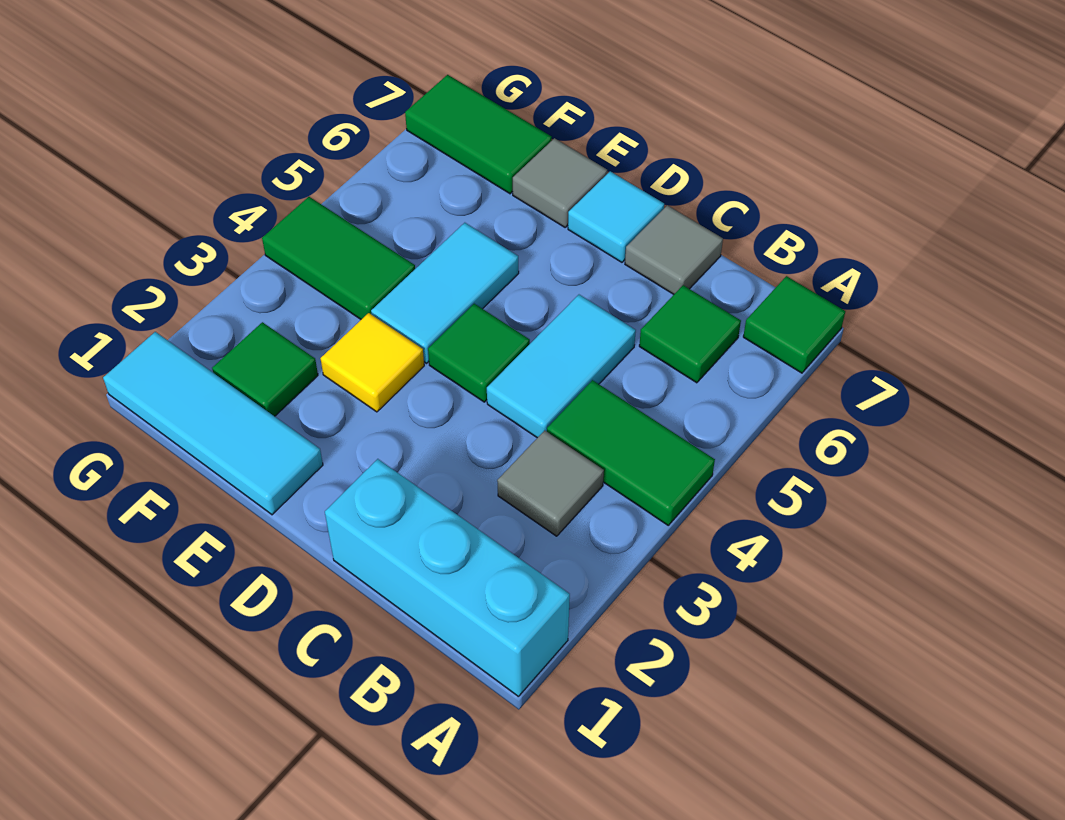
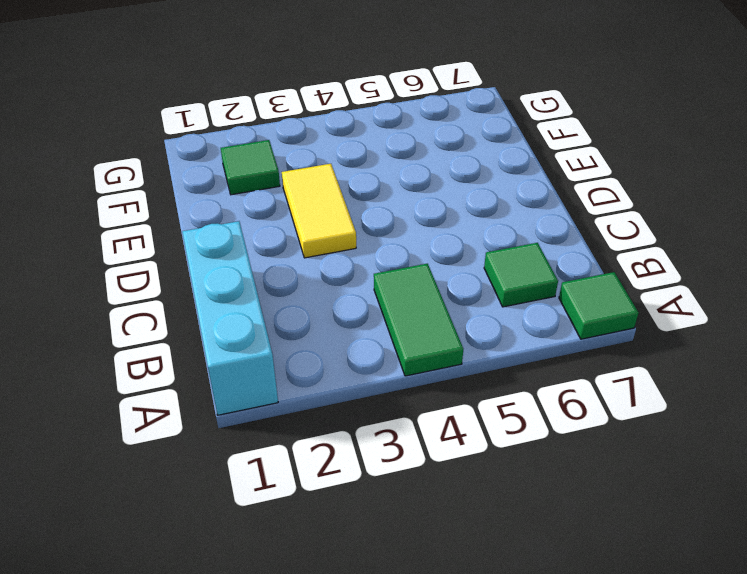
yellow 1x2 tile [282,164,356,258] -> yellow 1x1 tile [320,313,424,412]
none -> grey 1x1 tile [497,430,604,536]
none -> cyan 1x2 tile [487,295,636,438]
none -> grey 1x1 tile [625,205,723,294]

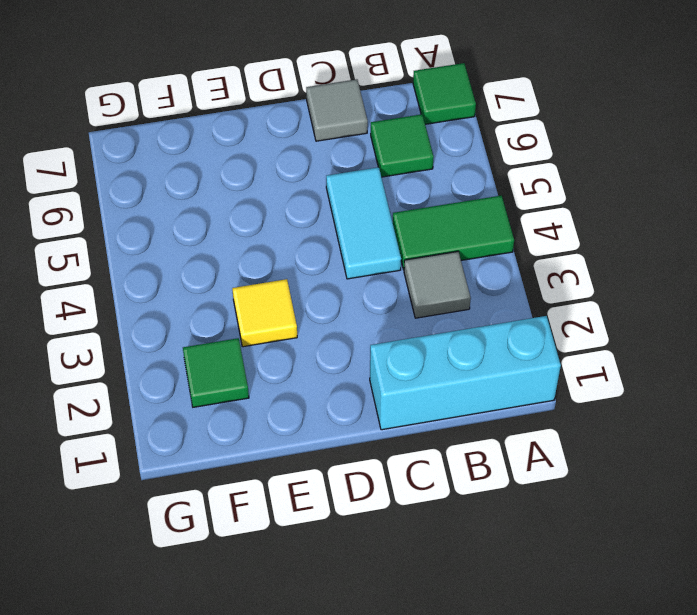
none -> green 1x1 tile [428,304,530,402]
none -> cyan 1x1 tile [568,171,664,262]
none -> cyan 1x3 tile [103,332,323,515]

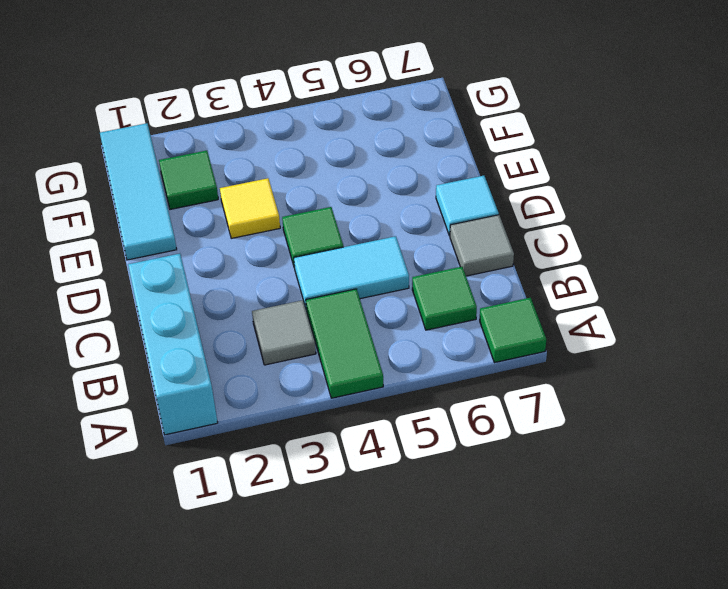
none -> cyan 1x2 tile [371,223,519,363]
none -> grey 1x1 tile [513,138,607,227]
none -> green 1x2 tile [262,197,415,319]

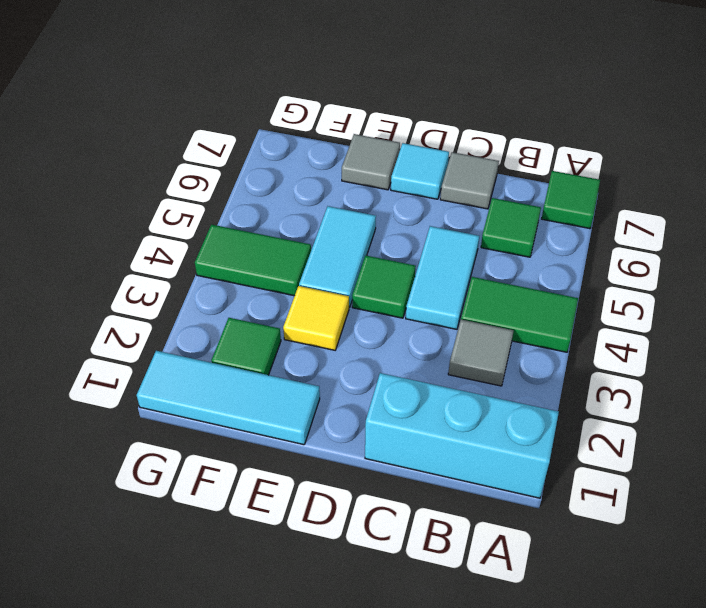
none -> green 1x2 tile [405,75,552,194]

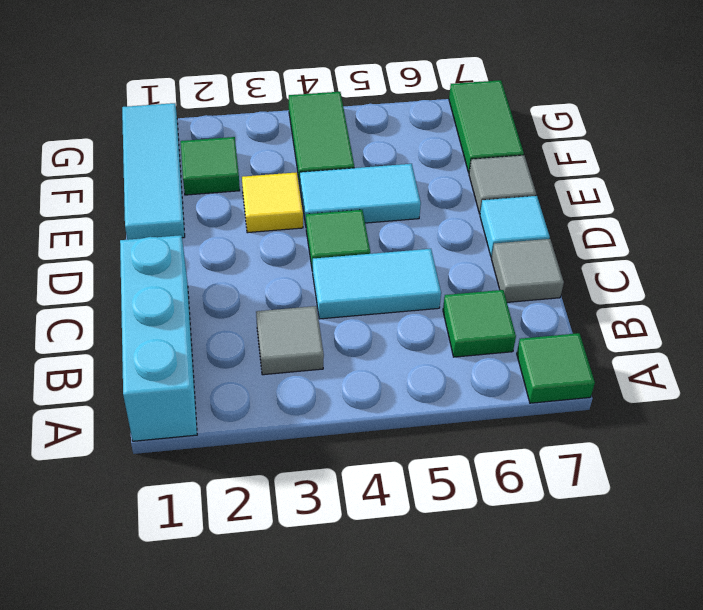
none -> green 1x2 tile [547,380,715,525]

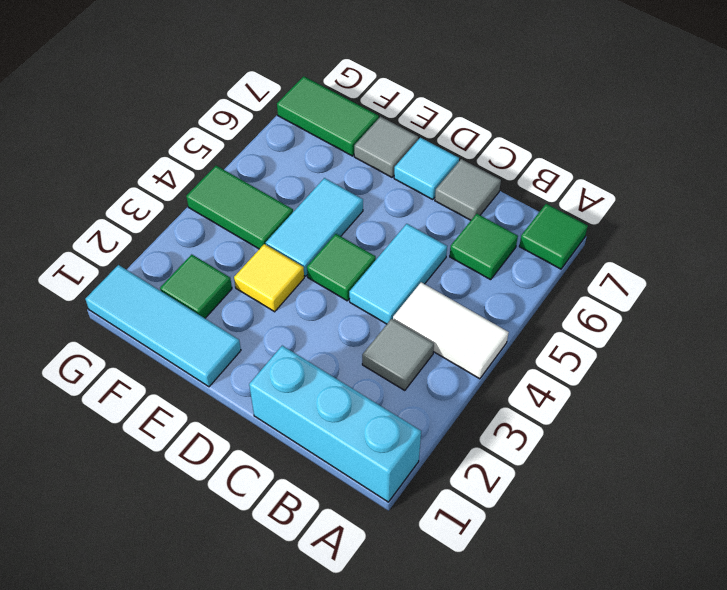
white 1x2 tile [393,282,509,379] -> green 1x2 tile [547,380,715,525]

